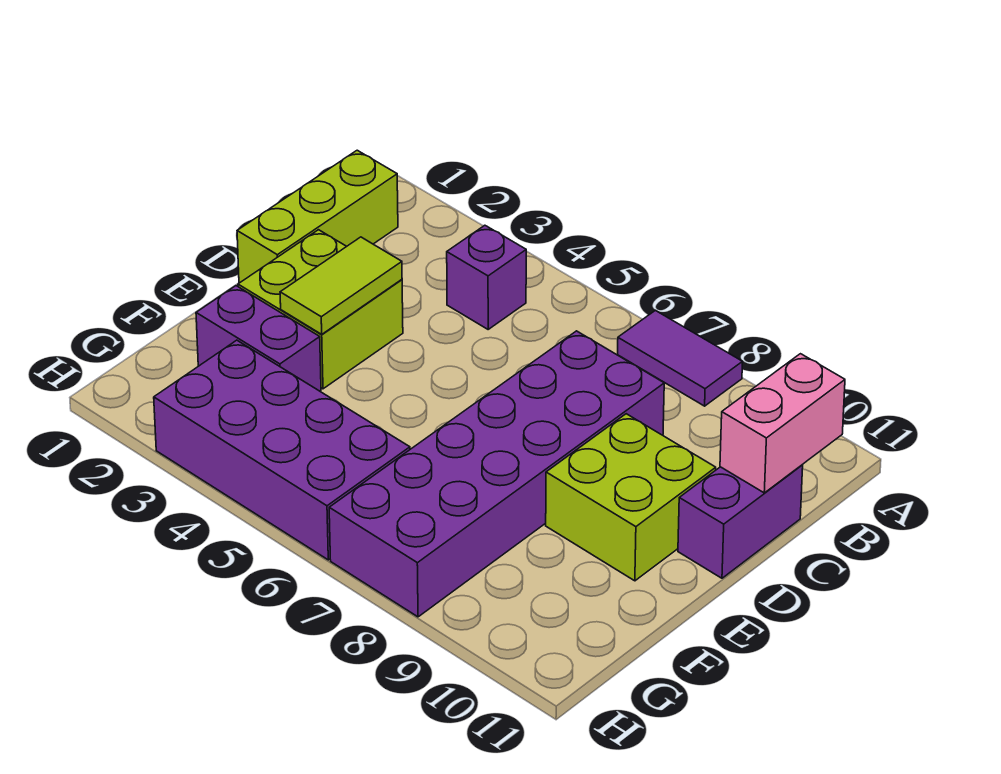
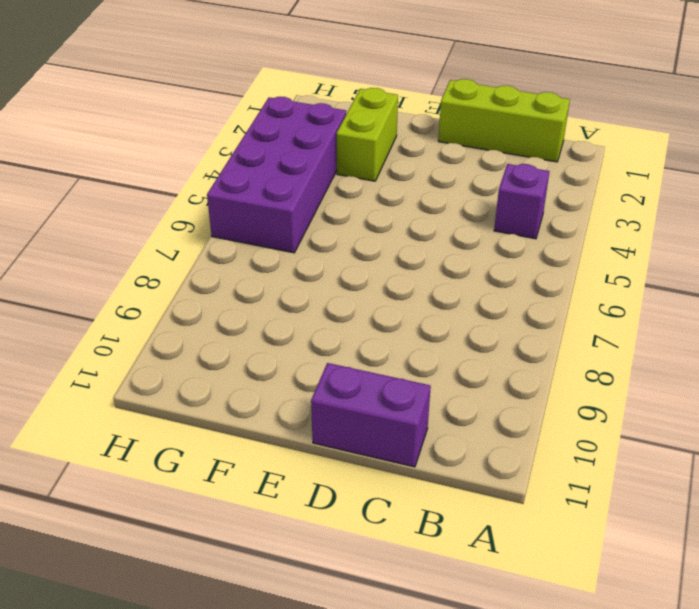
lime 1x2 brick [336,88,398,181] -> purple 1x2 brick [196,286,321,391]
none -> purple 1x2 tile [618,311,743,406]
none -> purple 2x6 brick [329,331,664,617]

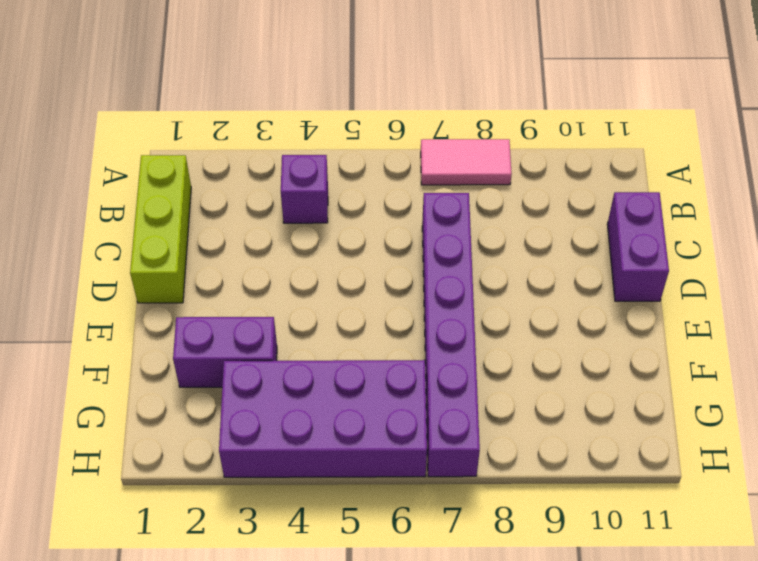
pink 1x2 tile [421,139,512,185] -> purple 1x2 tile [618,311,743,406]
purple 1x6 brick [422,193,480,477] -> purple 2x6 brick [329,331,664,617]
none -> lime 2x2 brick [238,230,403,389]
none -> lime 2x2 brick [546,414,716,581]

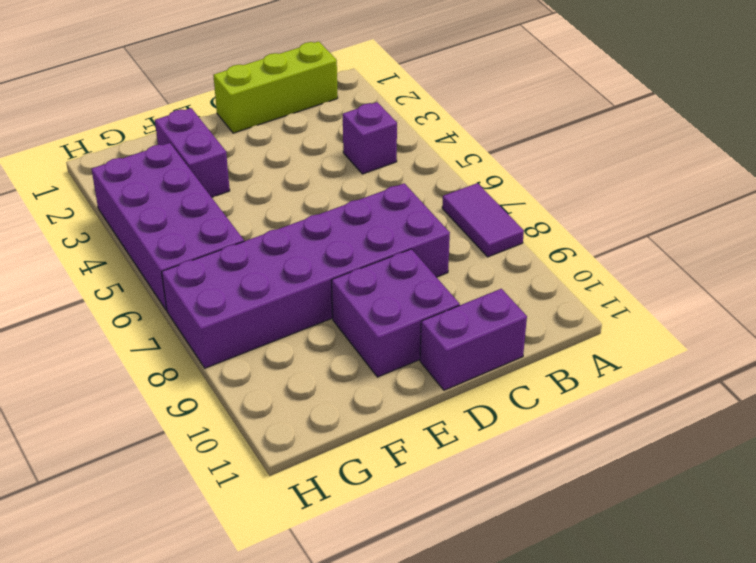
purple 2x2 brick [331,249,460,377] -> lime 2x2 brick [546,414,716,581]
none -> lime 2x2 brick [238,230,403,389]
none -> pink 1x2 brick [720,354,845,493]

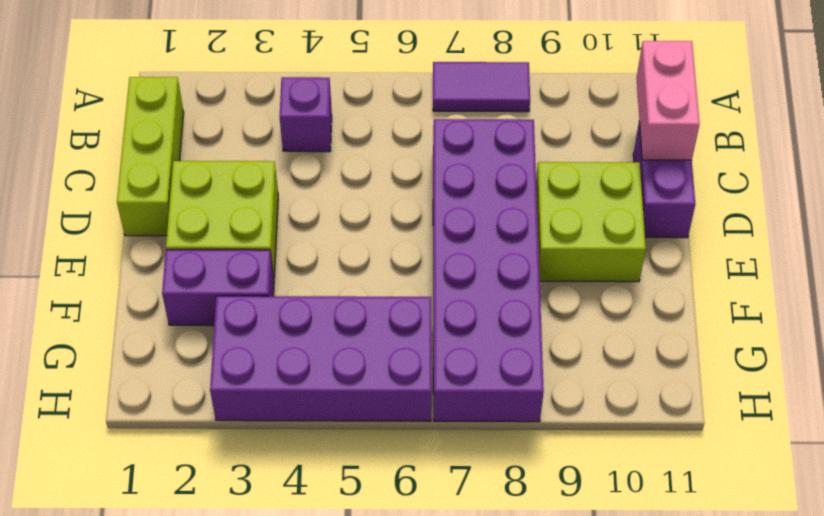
none -> lime 1x2 tile [280,237,402,334]

